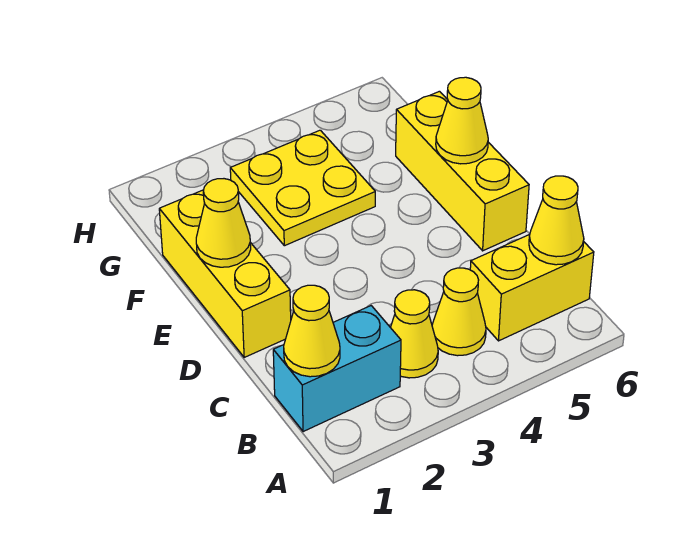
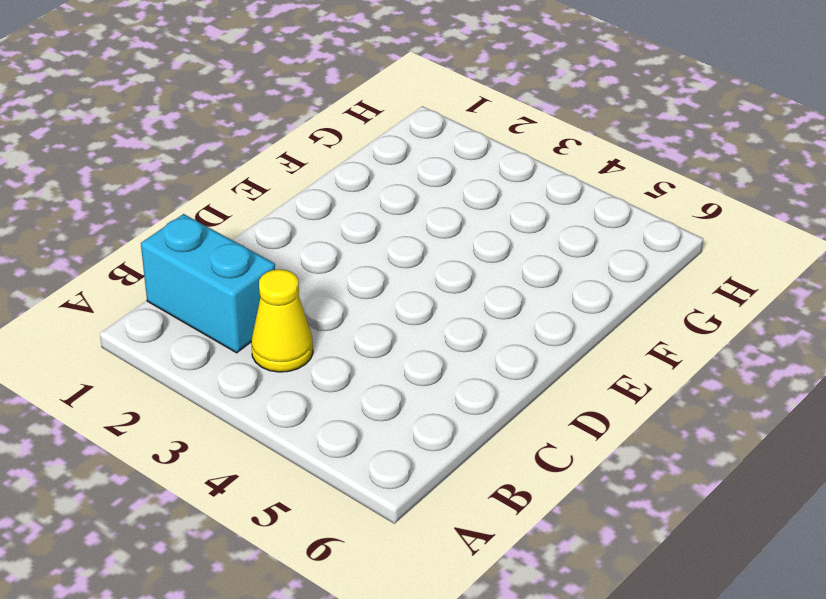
none -> yellow 1x1 cone [432,268,486,356]
none -> yellow 1x2 brick [470,235,594,341]

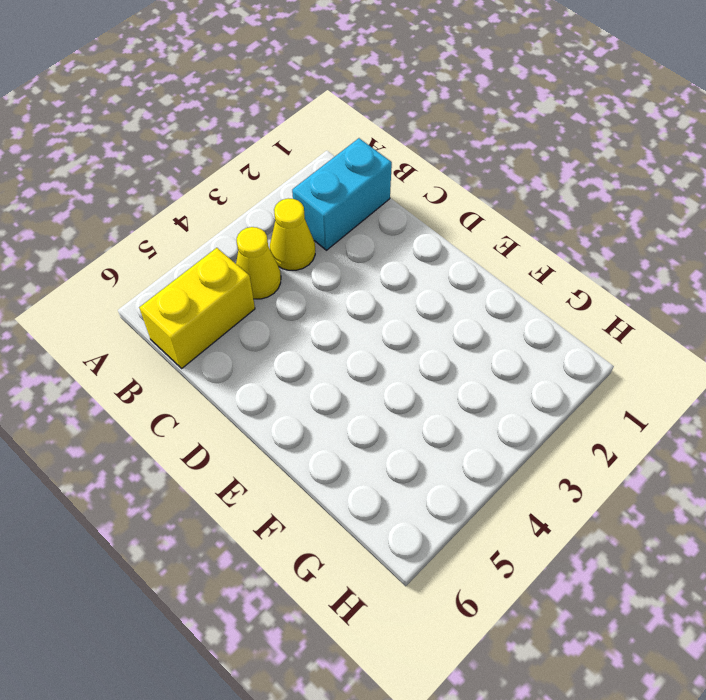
none -> yellow 1x3 brick [159,190,291,357]
none -> yellow 1x3 brick [396,91,529,251]

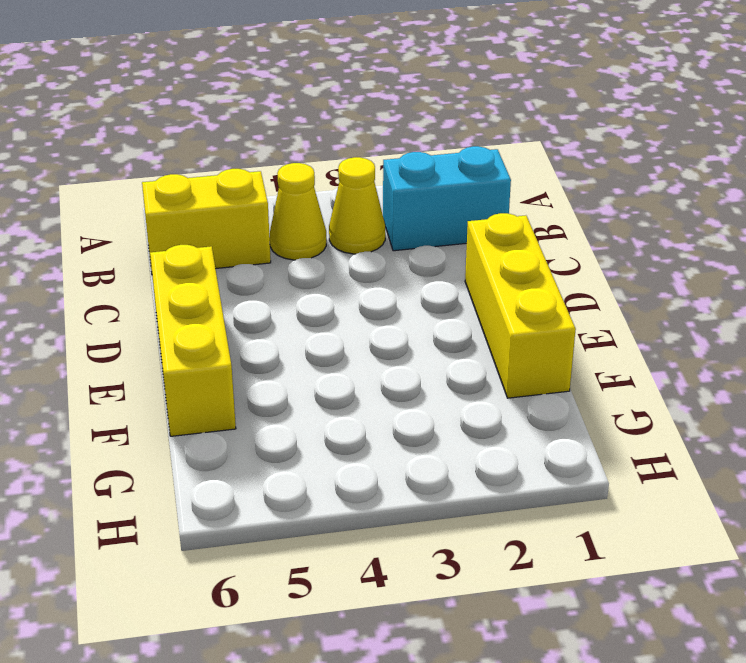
none -> yellow 2x2 plate [230,130,375,246]
none -> yellow 1x1 cone [284,285,340,377]

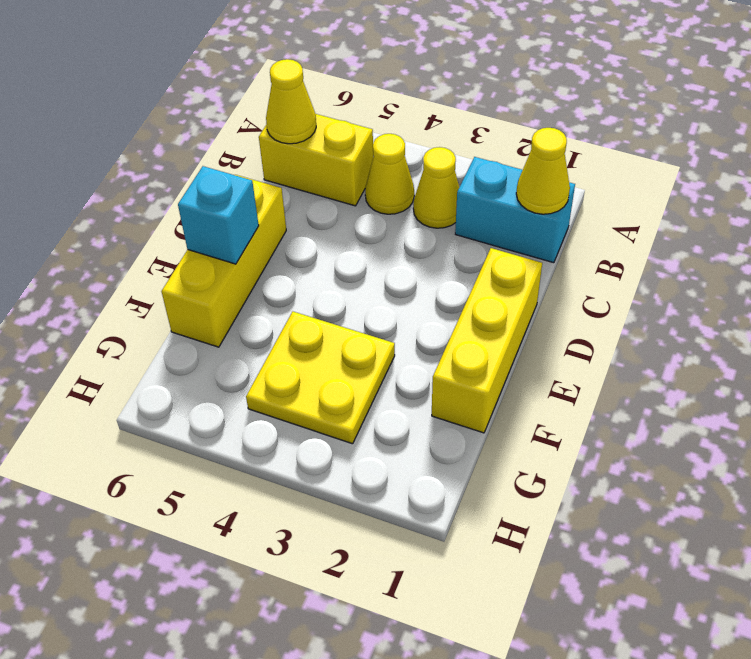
cyan 1x1 brick [178,166,259,264] -> yellow 1x1 cone [436,77,488,164]
none -> yellow 1x1 cone [196,179,251,267]

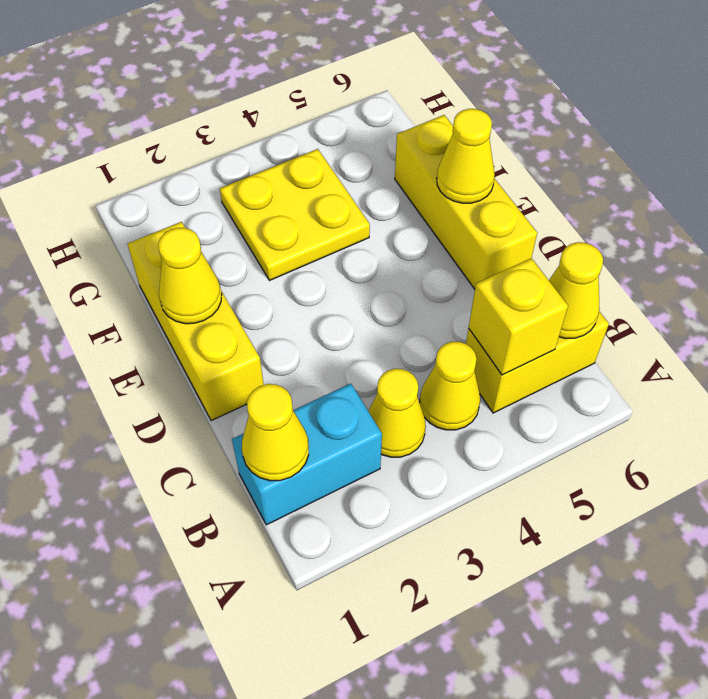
yellow 1x1 brick [469,258,568,375] -> none

